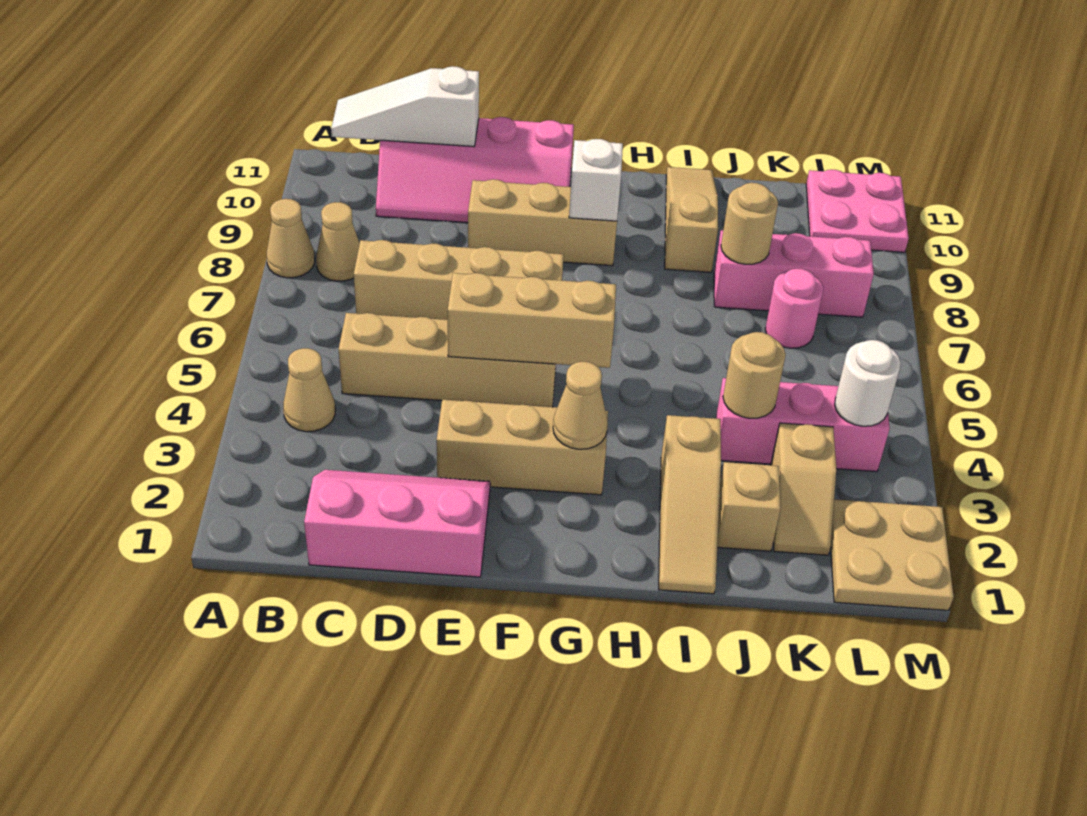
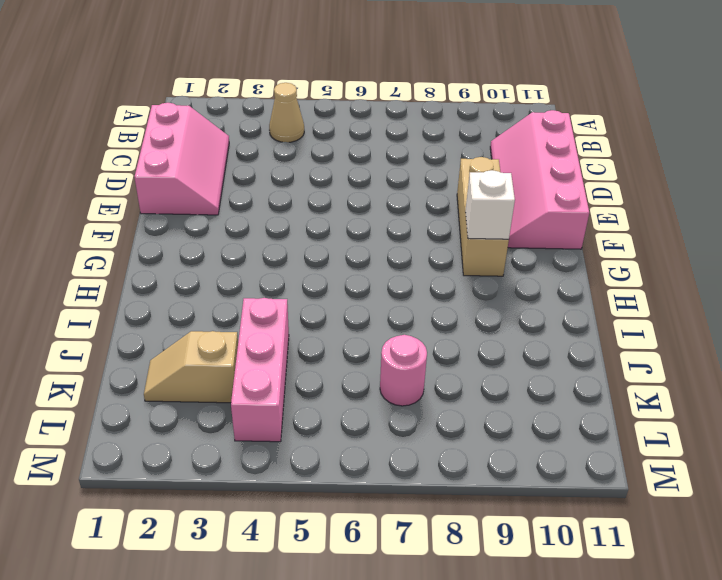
none -> tan 1x1 cone [267,199,315,278]
none -> tan 1x1 cone [316,202,360,281]
none -> tan 1x4 brick [339,313,556,407]

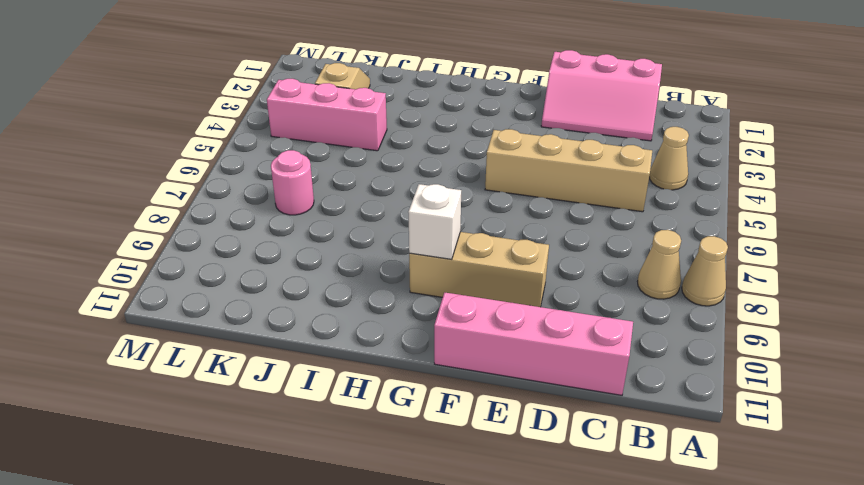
none -> tan 1x4 brick [354,240,564,320]
none -> tan 1x3 brick [437,400,608,495]
none -> tan 1x3 slope [659,415,721,594]

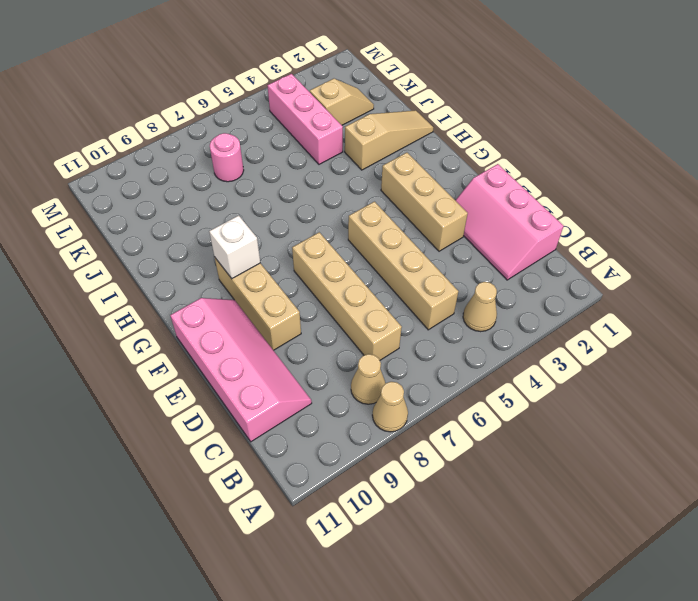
none -> tan 1x3 slope [665,167,718,272]
none -> tan 1x1 brick [717,462,781,551]
none -> pink 1x3 brick [714,230,874,317]

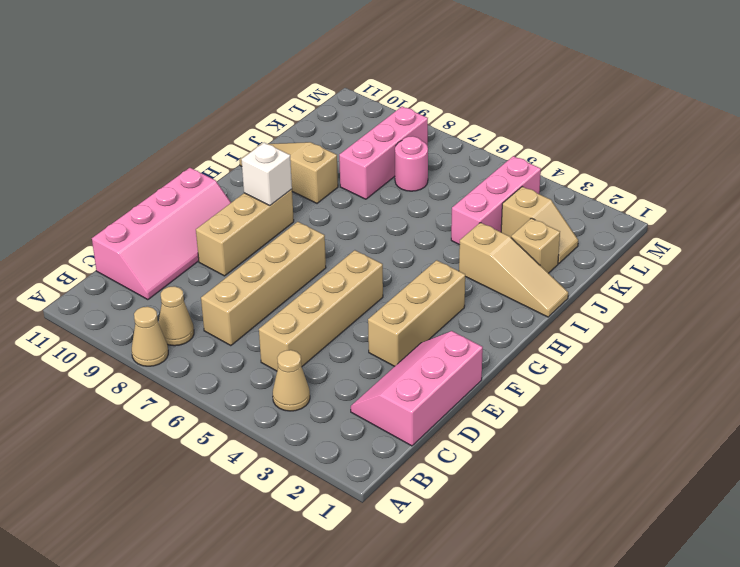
none -> tan 2x2 plate [830,499,954,610]
none -> pink 2x2 plate [806,170,909,252]
none -> white 1x3 slope [331,66,479,147]

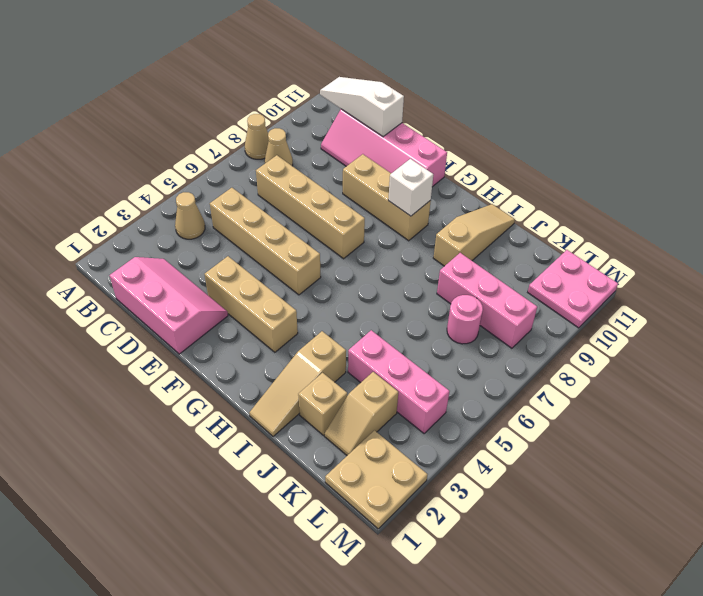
none -> tan 1x3 brick [448,273,616,368]
none -> tan 1x1 cone [553,362,608,449]
none -> tan 1x1 round brick [723,332,786,418]

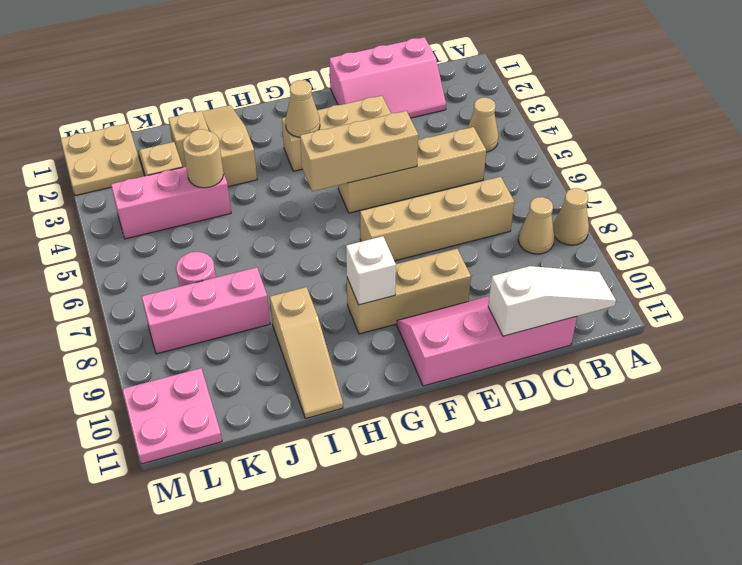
none -> tan 1x1 round brick [721,183,778,264]
none -> white 1x1 round brick [835,340,901,426]

